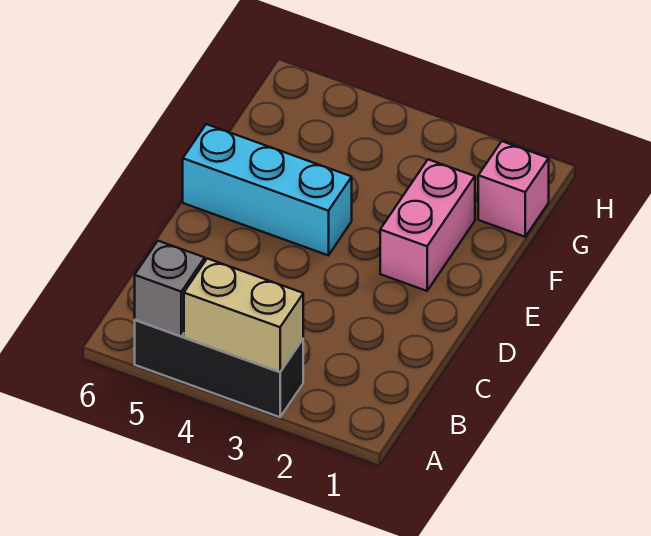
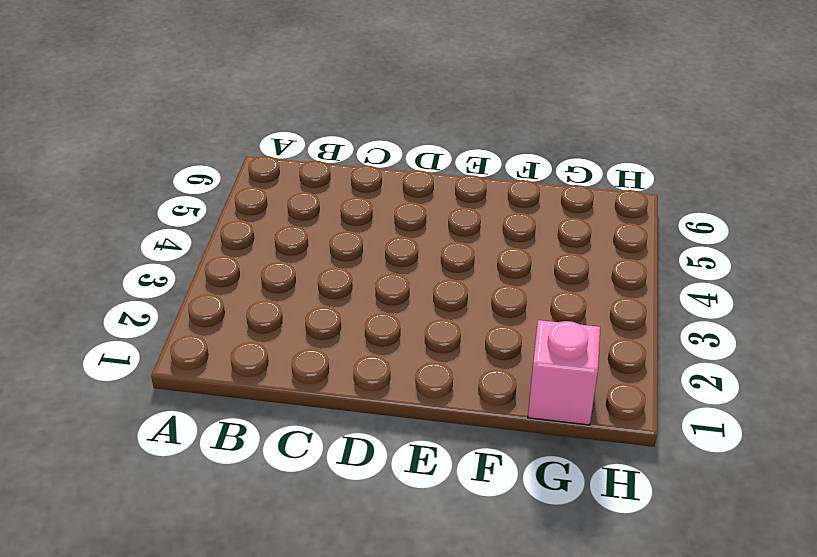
none -> black 1x3 brick [135,320,303,417]
none -> pink 1x2 brick [380,159,475,291]

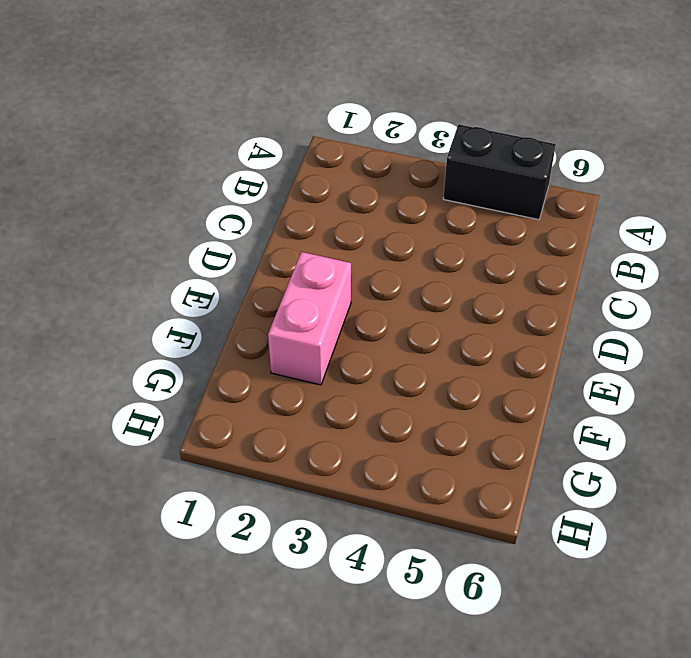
black 1x2 brick [443,124,556,220] -> black 1x3 brick [135,320,303,417]
none -> cyan 1x3 brick [183,124,352,255]
none -> pink 1x1 brick [478,141,549,237]

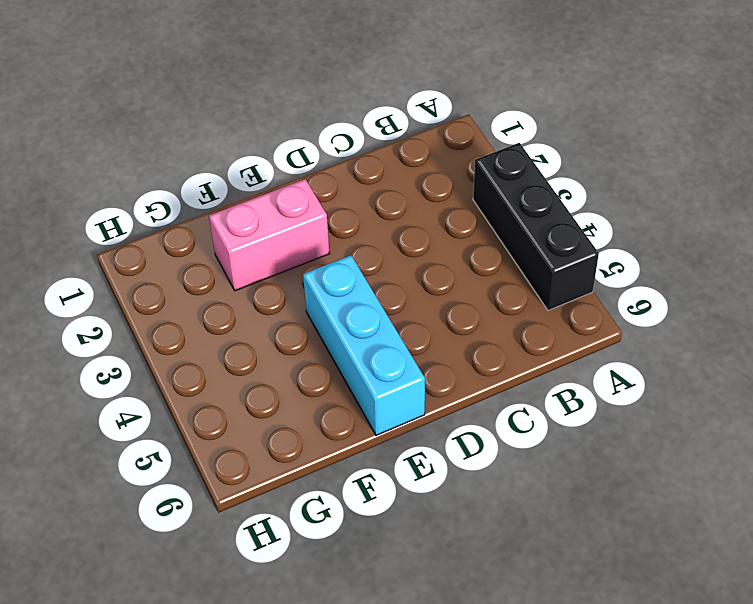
none -> pink 1x1 brick [478,141,549,237]
none -> tan 1x2 brick [184,258,303,372]

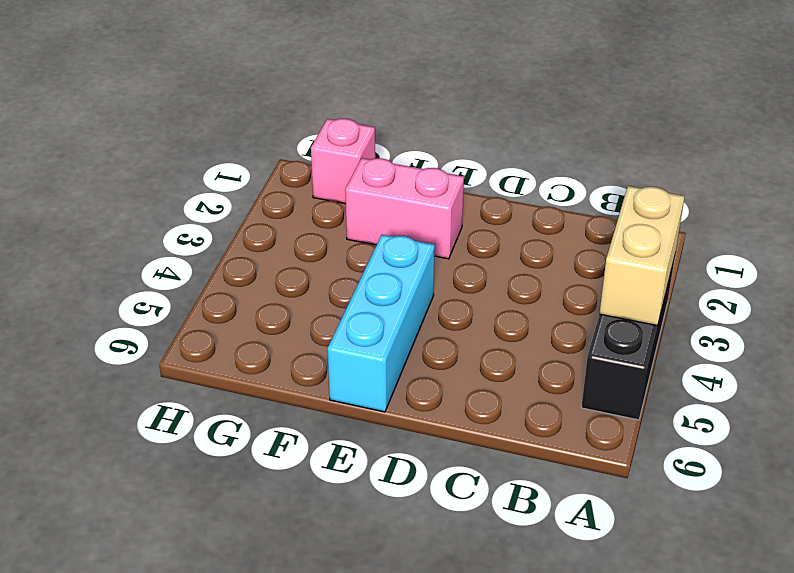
none -> grey 1x1 brick [135,241,205,336]

